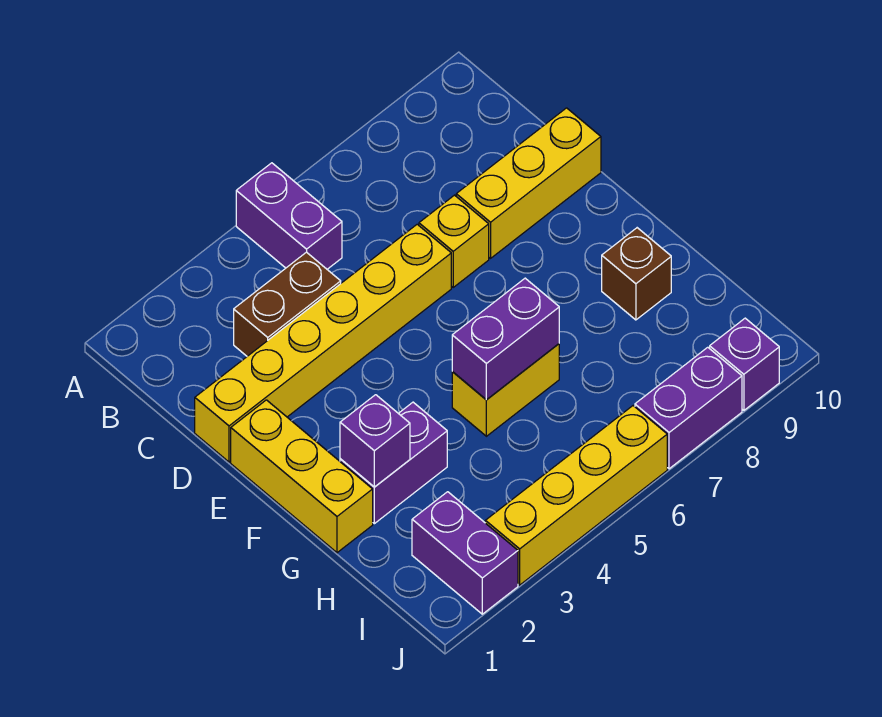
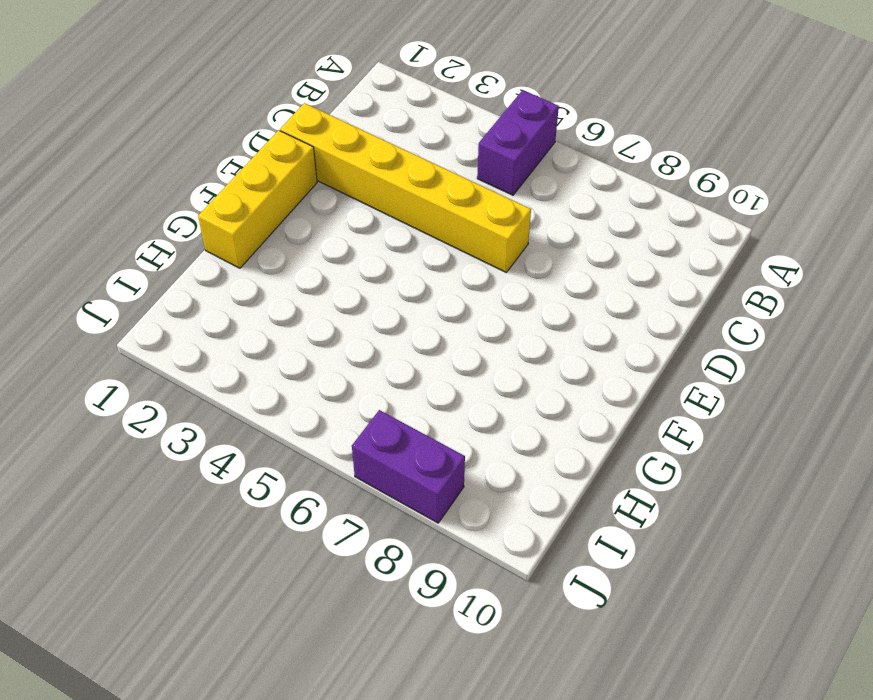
none -> brown 1x2 brick [234,252,341,356]
none -> yellow 1x1 brick [419,195,489,287]
none -> yellow 1x3 brick [456,108,601,258]

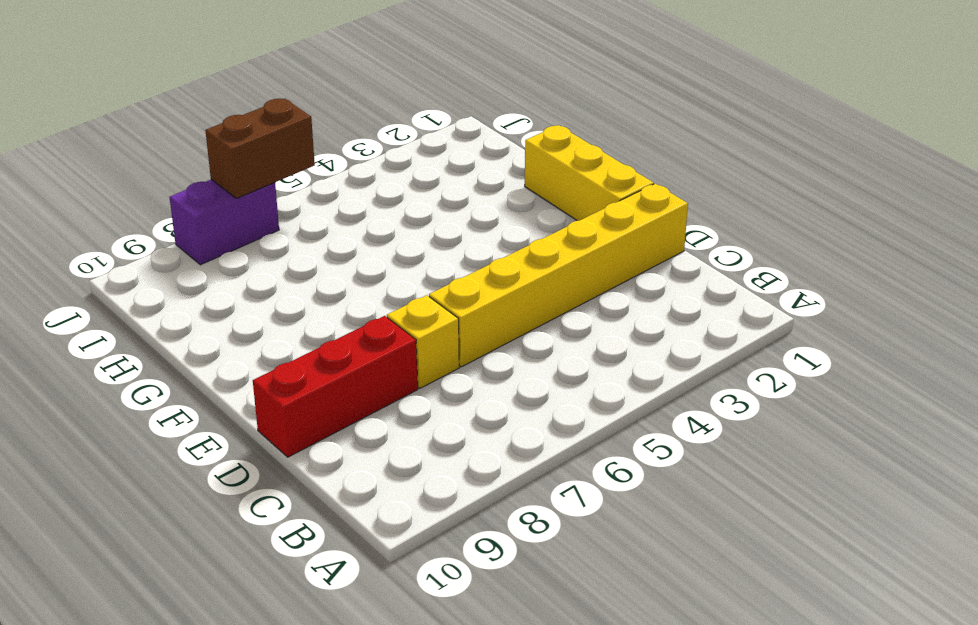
red 1x3 brick [253,316,418,457] -> yellow 1x3 brick [456,108,601,258]
brown 1x2 brick [205,98,315,198] -> brown 1x2 brick moved to [234,252,341,356]
none -> purple 1x2 brick [236,163,342,269]
none -> purple 1x2 brick [340,402,447,524]
none -> yellow 1x2 brick [452,344,559,436]

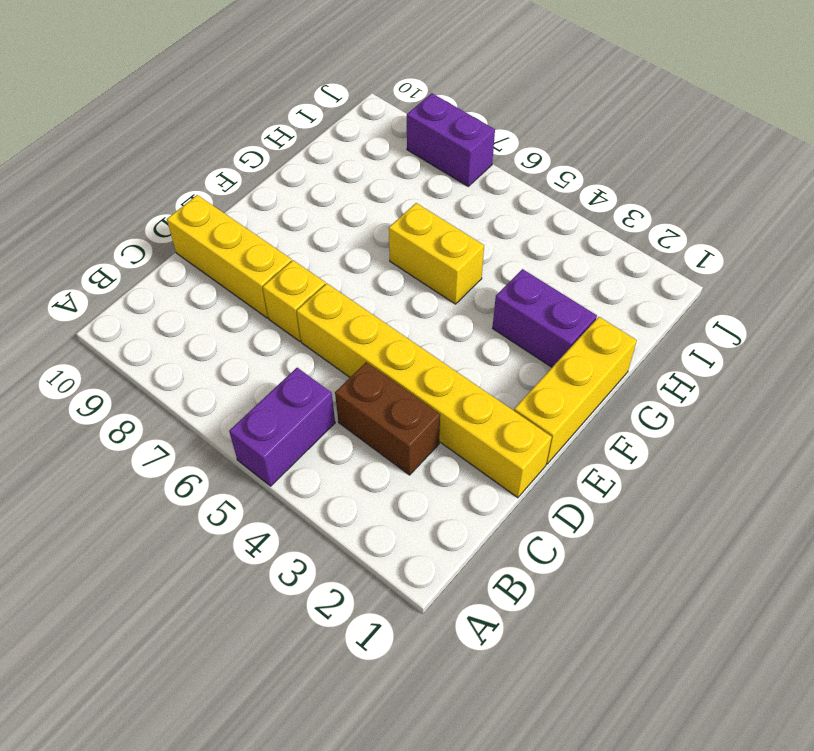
none -> brown 1x1 brick [602,228,671,320]
none -> purple 1x2 brick [412,492,518,614]
none -> yellow 1x4 brick [485,406,667,585]

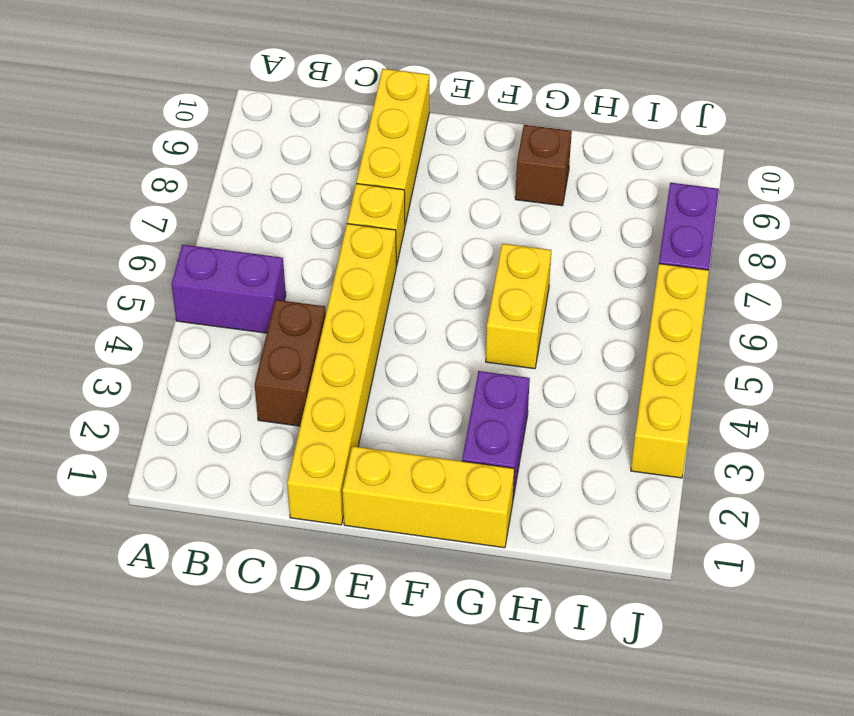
none -> purple 1x2 brick [412,492,518,614]
none -> purple 1x1 brick [710,318,779,410]
none -> purple 1x1 brick [340,395,410,487]

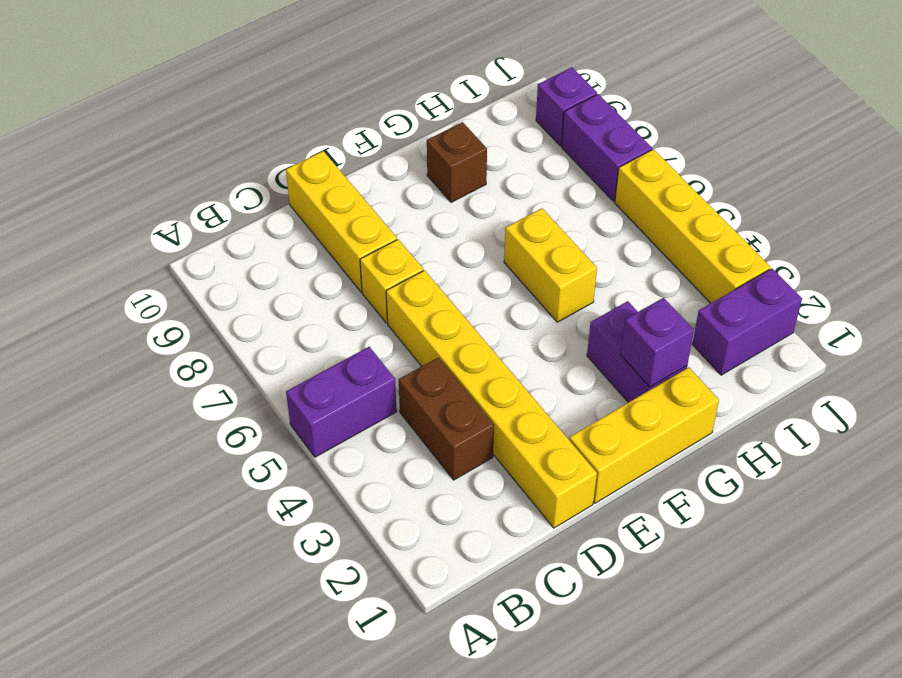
none -> purple 1x2 brick [452,278,559,400]

